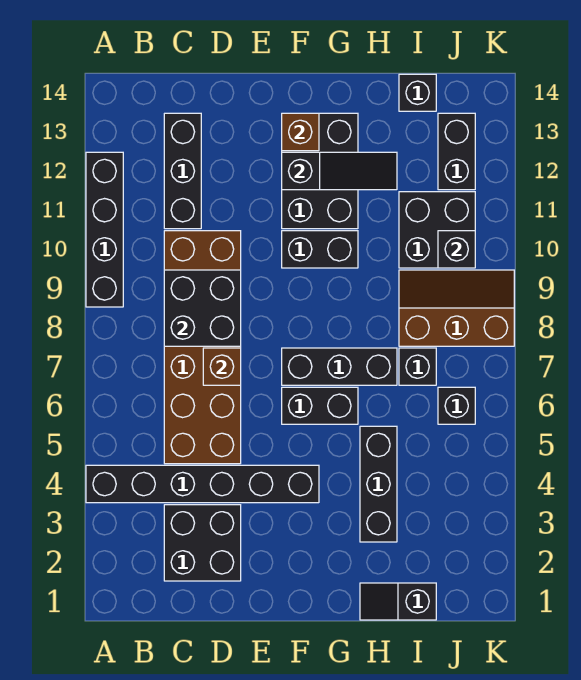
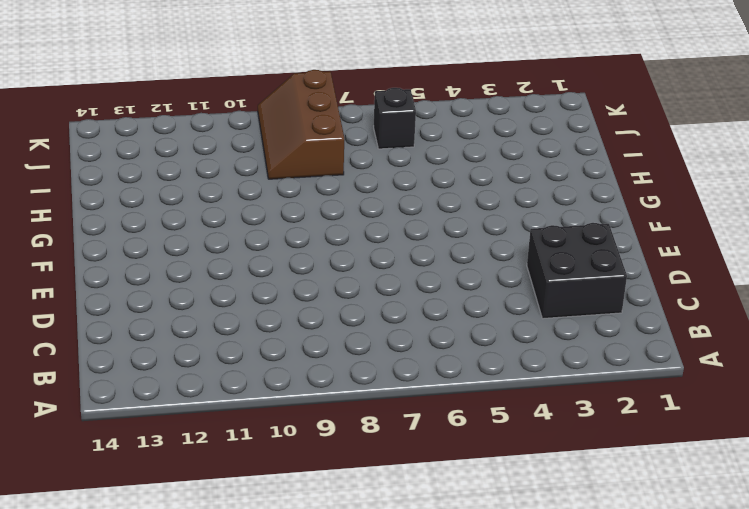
none -> black 1x6 brick [86,465,319,503]
none -> black 1x4 brick [86,152,123,307]
none -> brown 2x6 brick [164,231,241,464]

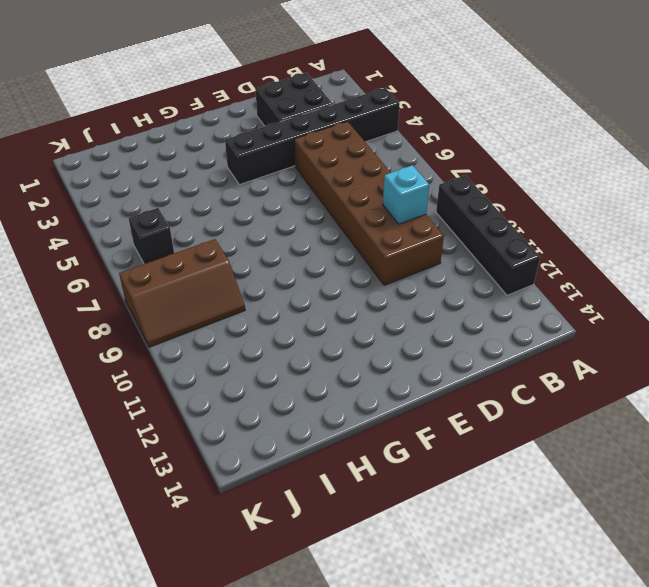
cyan 1x1 brick [383,165,429,224] -> black 2x2 brick [164,270,241,346]
none -> black 1x3 brick [164,113,201,229]
none -> black 1x2 brick [282,387,358,424]
none -> black 1x3 brick [282,348,397,385]

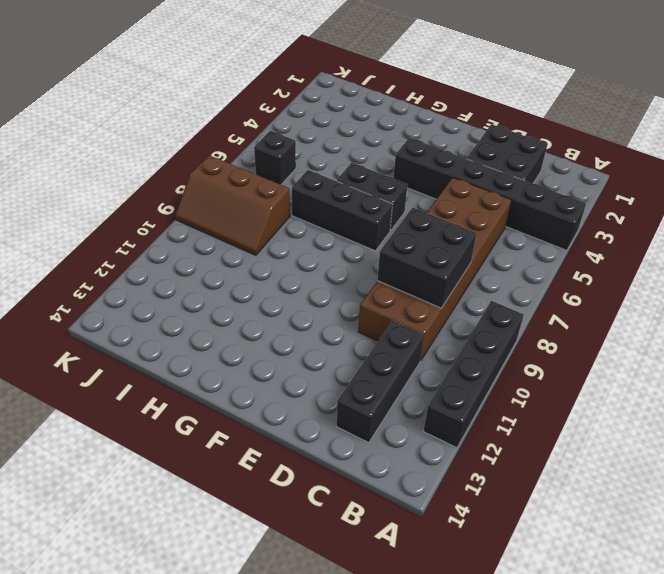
none -> black 1x2 brick [282,231,358,268]
none -> black 2x3 brick [282,113,358,229]
none -> black 1x2 slope [360,583,436,620]

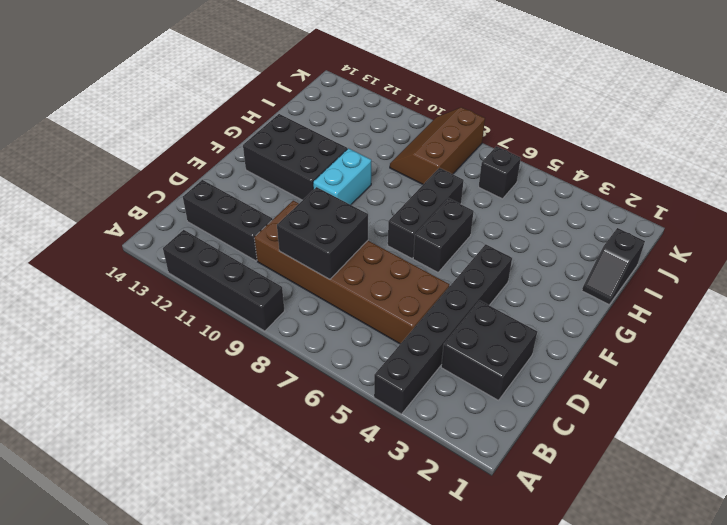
cyan 1x2 brick [313,148,371,205] -> black 1x2 brick [282,231,358,268]
none -> black 1x3 brick [360,426,397,542]
none -> black 1x1 brick [399,348,436,385]
none -> black 2x2 brick [399,192,475,268]

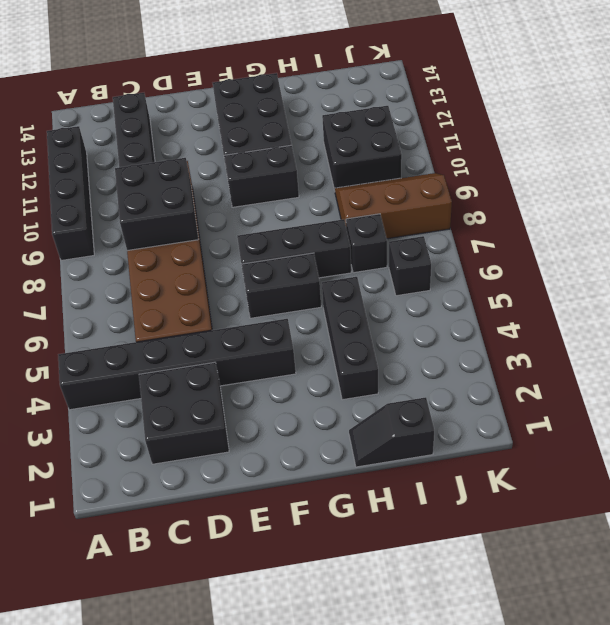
none -> black 1x1 brick [399,74,436,111]
none -> black 1x2 brick [438,113,475,190]
none -> brown 1x1 brick [203,348,241,385]

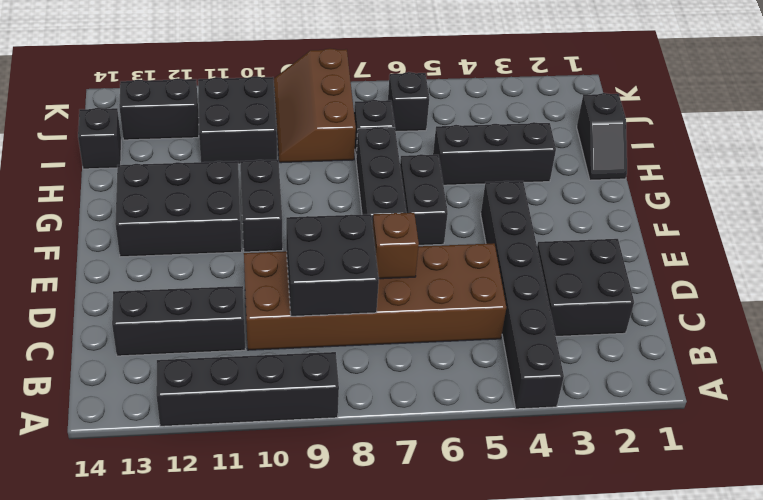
none -> black 1x3 slope [282,152,397,190]
none -> brown 1x1 brick [282,113,319,151]
none -> black 1x1 brick [438,231,475,268]

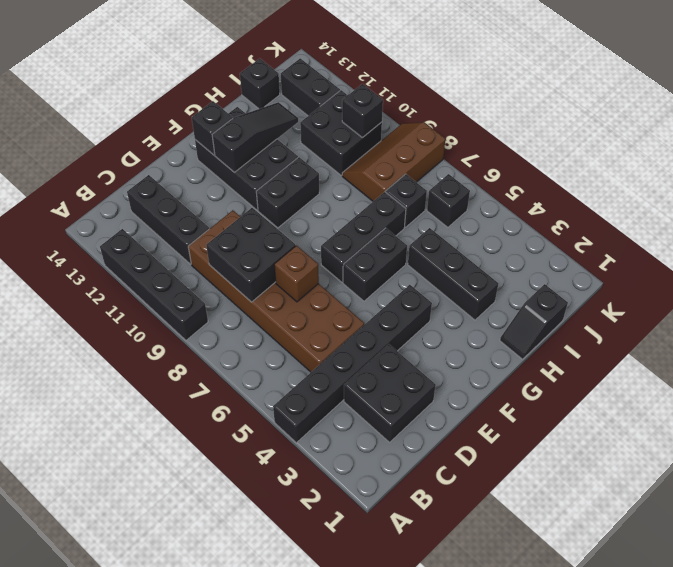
black 1x1 brick [192,101,233,155] -> brown 1x1 brick [282,113,319,151]

